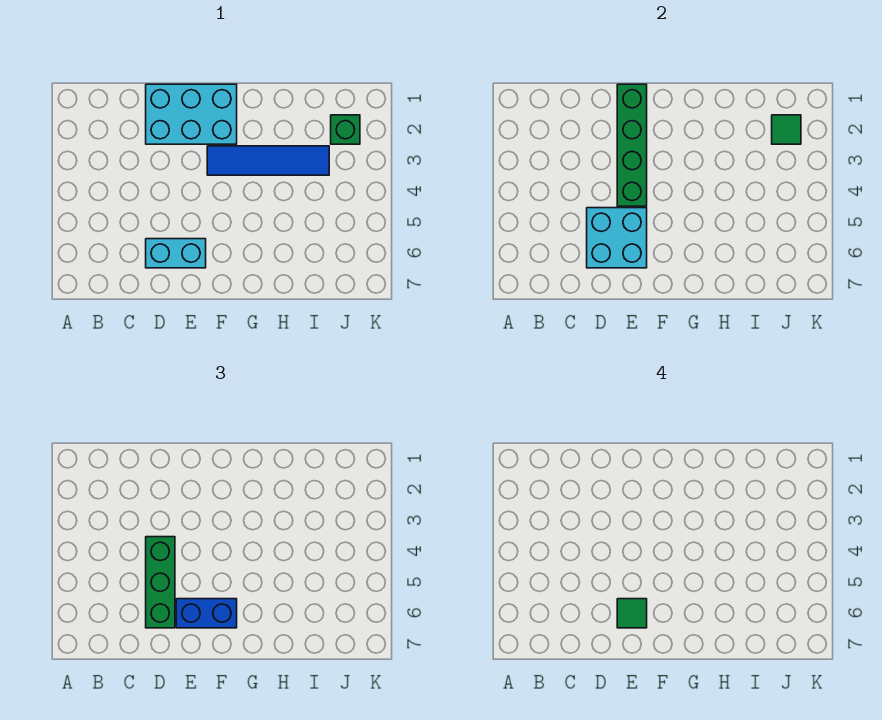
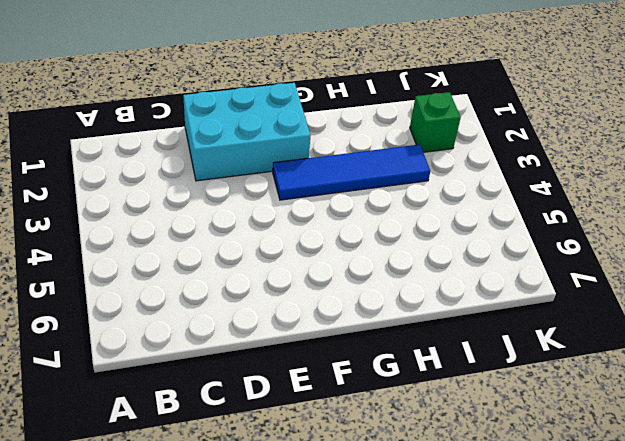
none -> cyan 1x2 brick [146,239,206,268]
none -> cyan 2x2 brick [587,208,647,268]

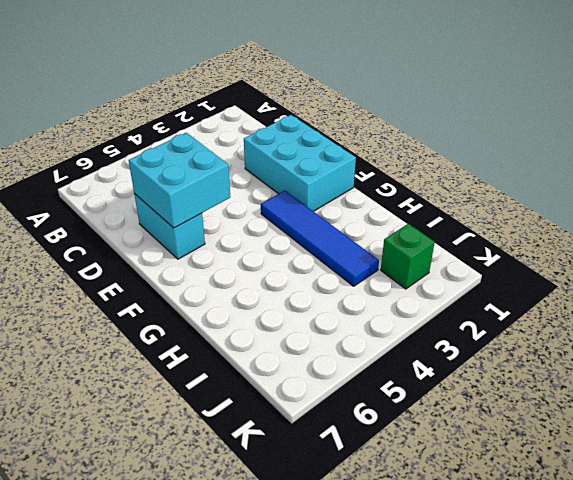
none -> green 1x4 brick [617,84,647,206]
none -> green 1x1 tile [772,115,801,144]

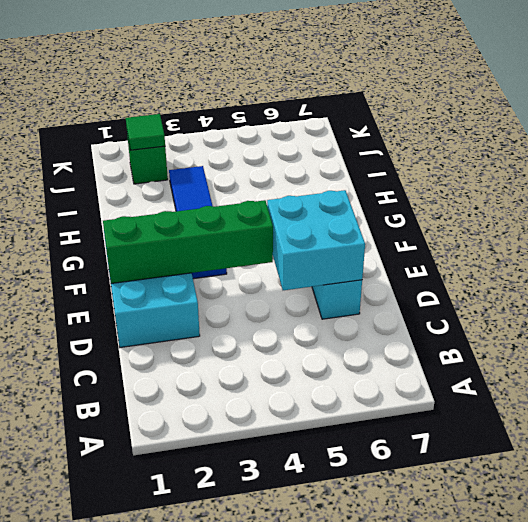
none -> green 1x3 brick [146,537,175,628]
none -> blue 1x2 brick [176,599,237,628]

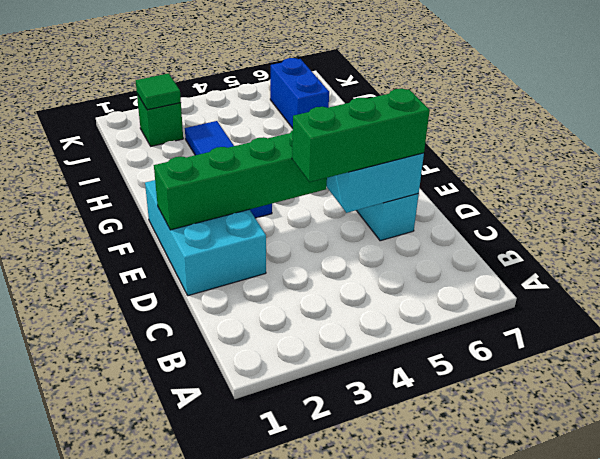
blue 1x2 brick [270,58,329,128] -> blue 1x2 brick moved to [176,599,237,628]
none -> green 1x1 tile [617,599,647,628]

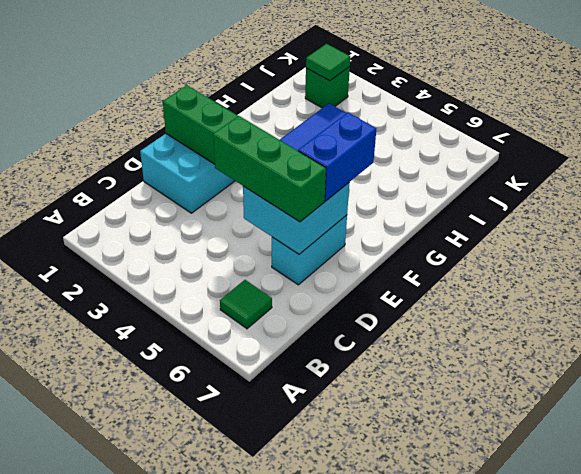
green 1x1 tile [220,280,272,329] -> green 1x1 tile moved to [617,599,647,628]

